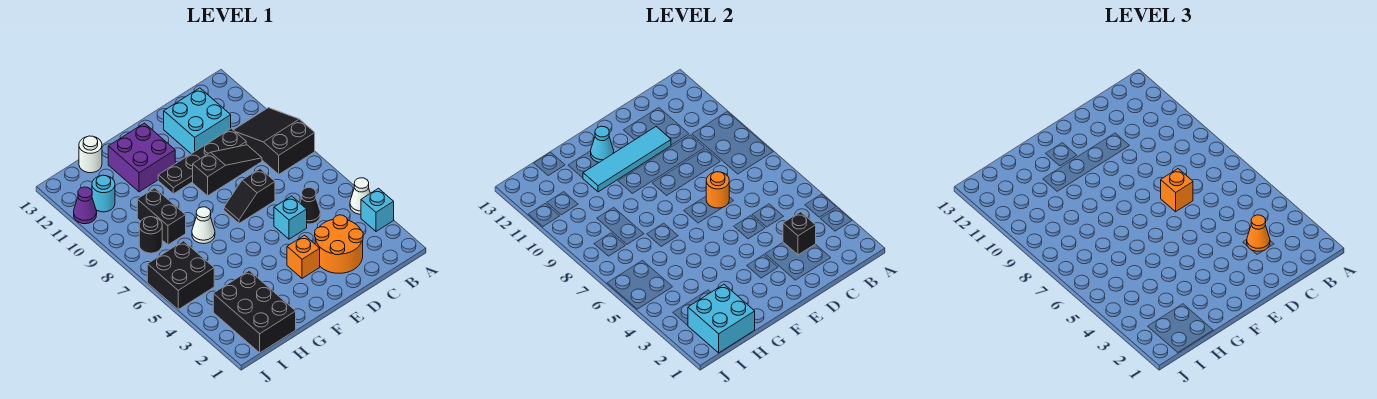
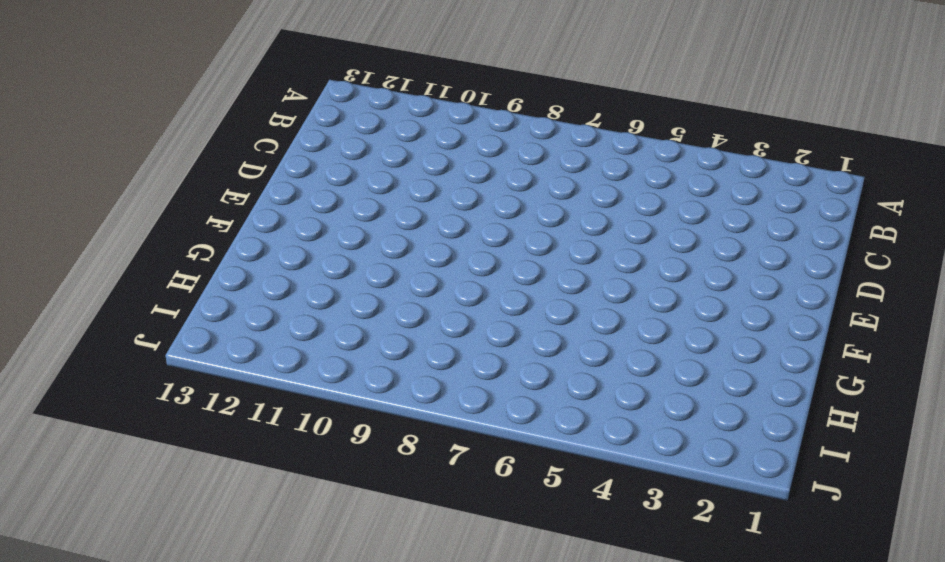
none -> cyan 1x1 brick [361,188,394,231]
none -> white 1x1 cone [350,178,370,214]
none -> black 2x3 slope [234,108,315,174]

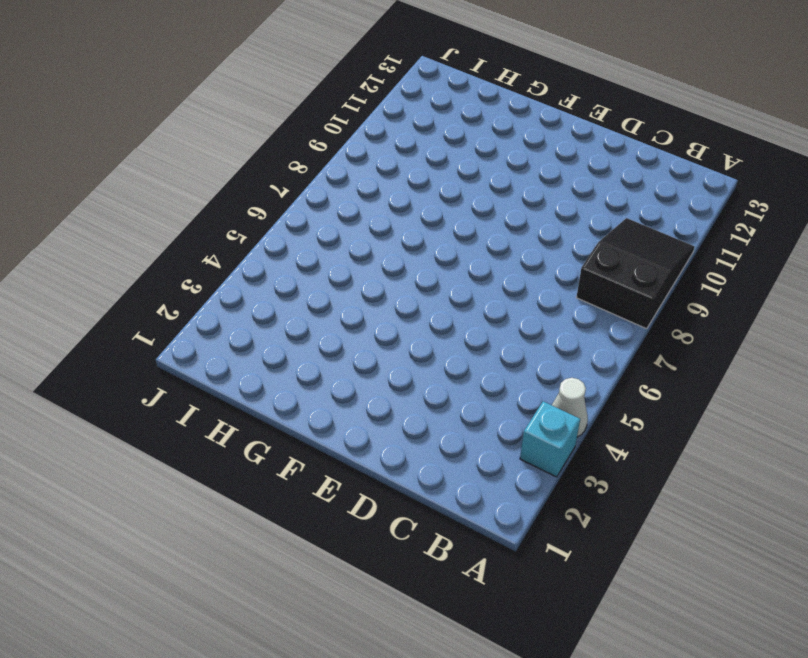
none -> orange 2x2 round brick [315,215,363,273]
none -> black 1x1 cone [300,188,320,224]
none -> black 1x3 slope [193,145,262,196]

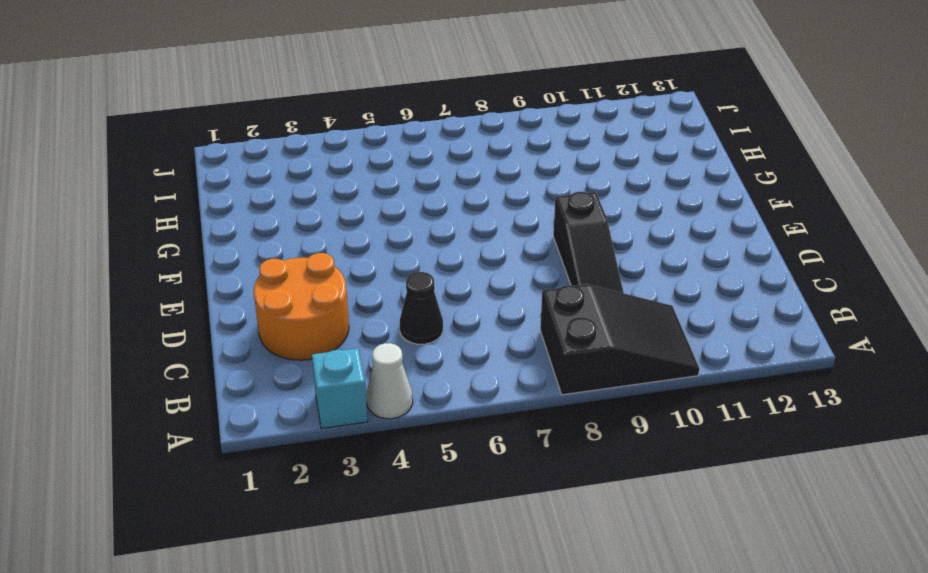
none -> black 1x4 plate [158,128,246,194]
none -> cyan 2x2 brick [164,88,231,154]
none -> cyan 1x1 brick [274,196,307,239]

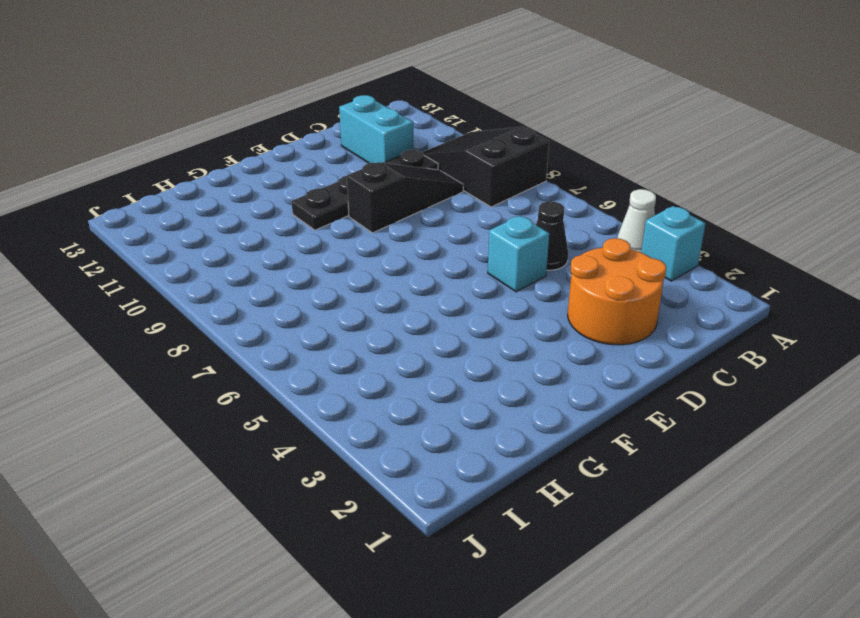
cyan 1x2 brick [339,95,413,163] -> cyan 2x2 brick [164,88,231,154]
none -> black 1x2 slope [224,169,275,223]
none -> orange 1x1 brick [287,235,320,278]
none -> purple 2x2 brick [108,123,175,192]

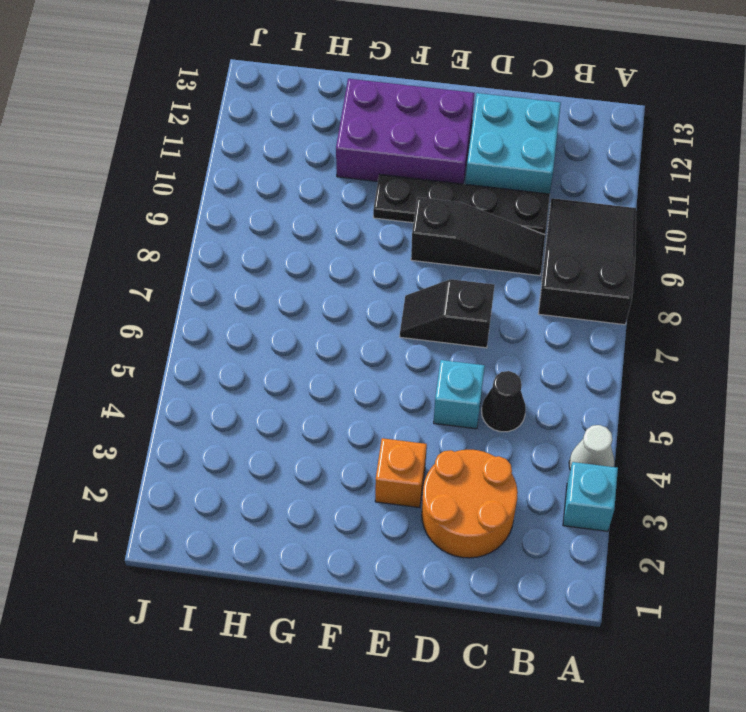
purple 2x3 brick [336,79,474,184] -> purple 2x2 brick [108,123,175,192]
none -> white 1x1 cone [192,207,215,244]
none -> black 2x3 brick [213,271,296,353]
none -> black 1x2 brick [137,188,186,245]

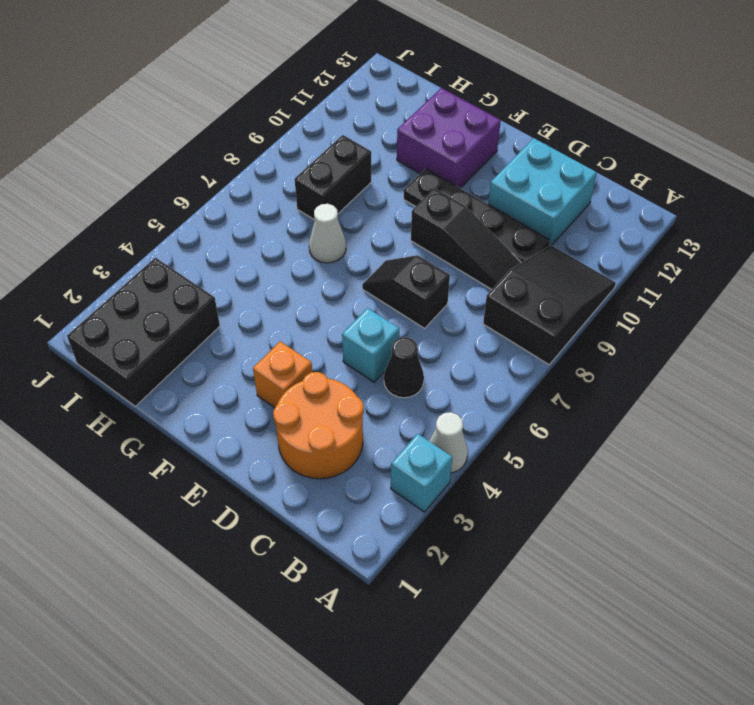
none -> white 1x1 round brick [79,136,102,173]
none -> black 2x2 brick [147,241,214,309]
none -> black 1x1 round brick [139,217,162,253]

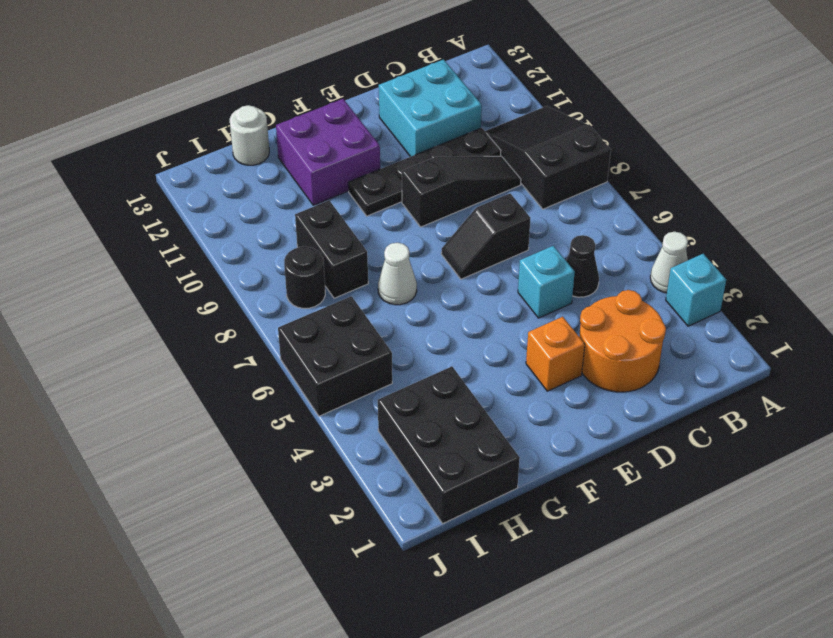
none -> cyan 1x1 round brick [92,175,115,212]
none -> purple 1x1 cone [74,187,97,224]
none -> black 1x1 brick [783,212,816,255]

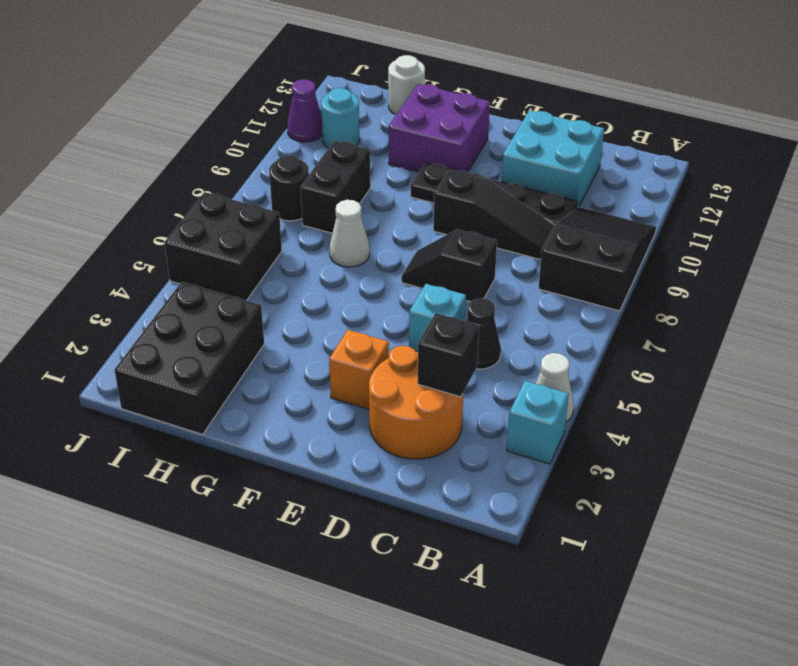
none -> orange 1x1 round brick [706,172,729,208]
none -> cyan 1x4 tile [583,127,671,192]
none -> cyan 1x1 cone [591,126,614,162]

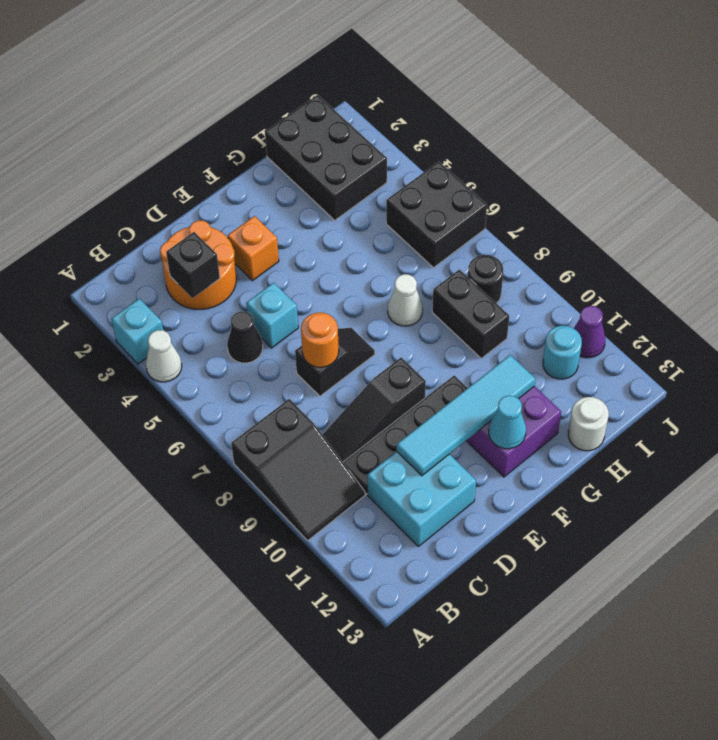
none -> cyan 2x2 brick [688,284,755,353]
none -> orange 1x1 cone [1247,215,1270,251]
none -> orange 1x1 brick [1161,169,1193,212]

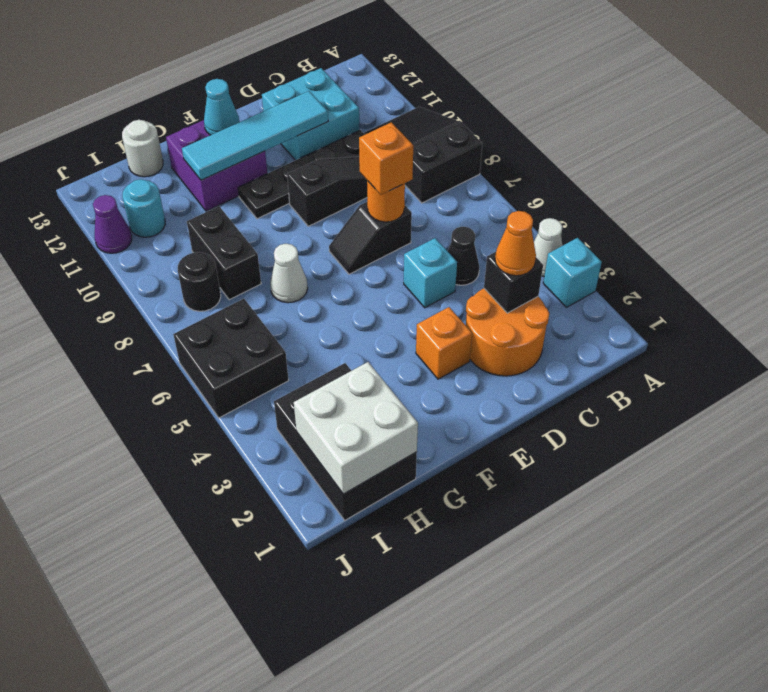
white 2x2 brick [294,362,418,494] -> cyan 2x2 brick [688,284,755,353]

